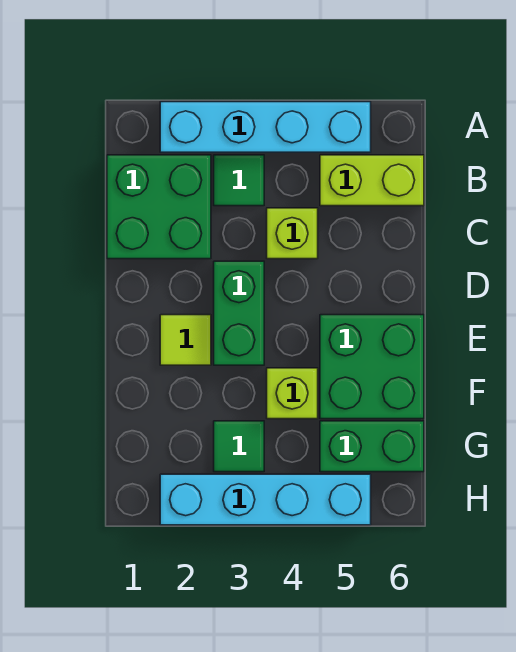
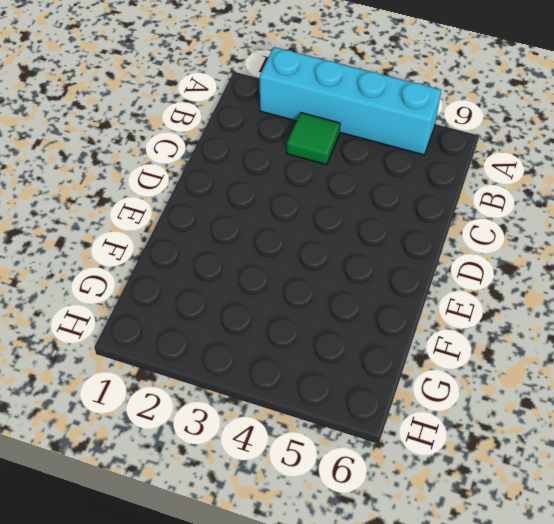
none -> green 2x2 brick [107,155,211,259]
none -> lime 1x2 brick [320,155,424,206]
none -> lime 1x1 brick [267,208,318,259]

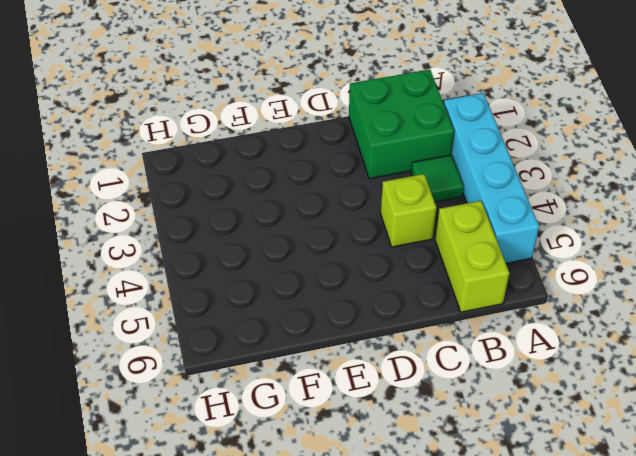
none -> green 1x2 brick [214,261,264,365]
none -> lime 1x1 tile [160,315,211,365]
none -> green 2x2 brick [320,315,424,419]

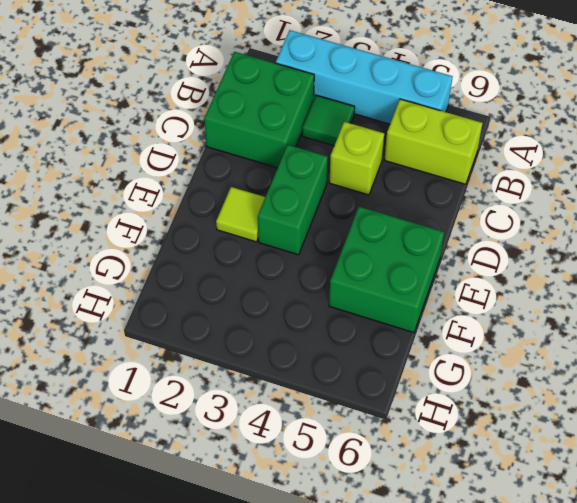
none -> lime 1x1 brick [267,368,318,419]
none -> green 1x1 tile [214,421,264,472]
none -> green 1x2 brick [320,421,424,472]

